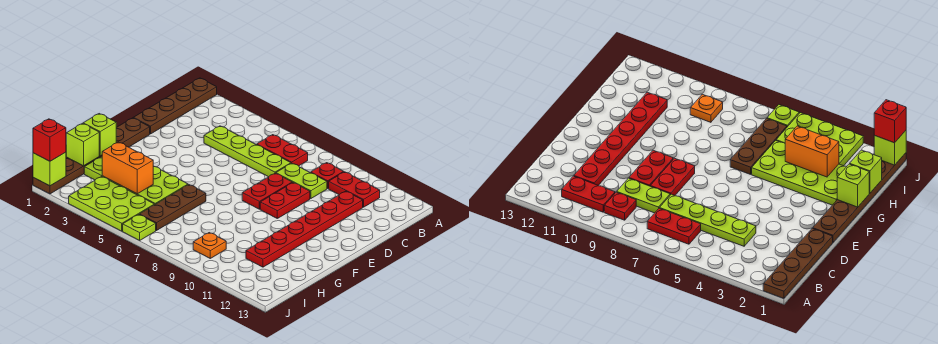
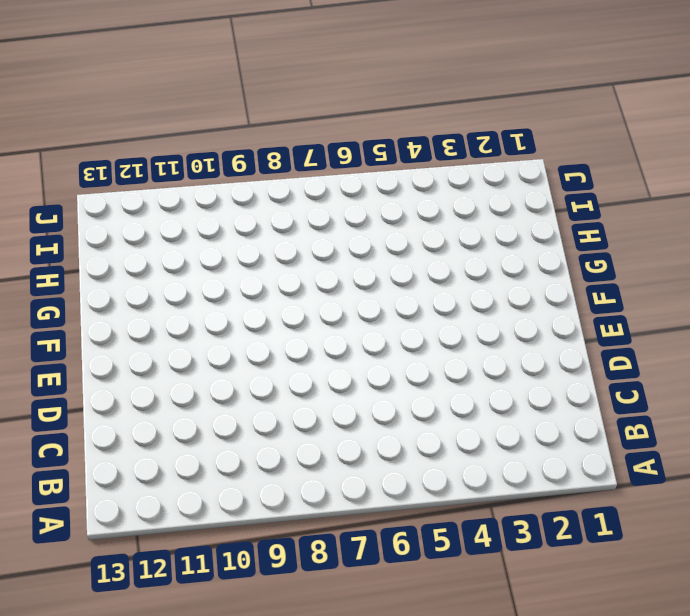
none -> brown 1x4 plate [134,78,217,134]
none -> red 1x2 plate [257,135,308,166]
none -> red 1x1 plate [311,163,343,188]

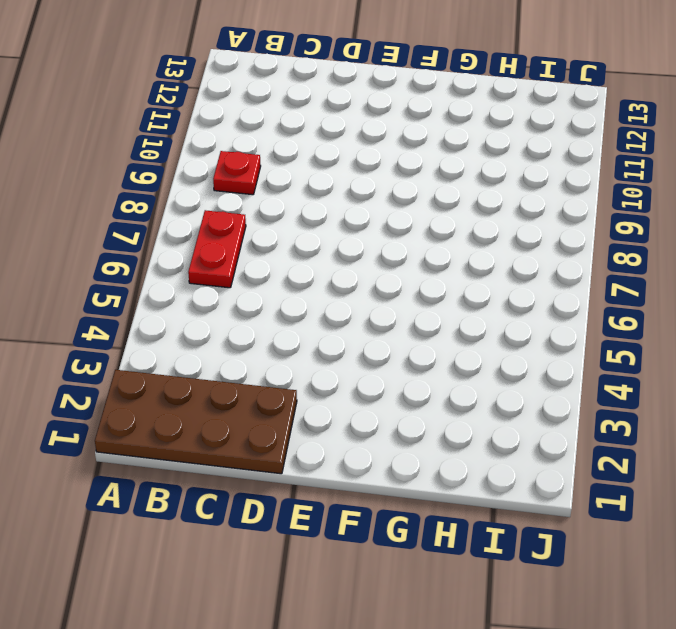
brown 2x4 plate [95,370,297,474] -> brown 1x4 plate [134,78,217,134]
none -> red 1x2 plate [329,172,380,207]
none -> lime 1x4 plate [204,126,291,177]
none -> lime 1x2 plate [276,163,327,199]

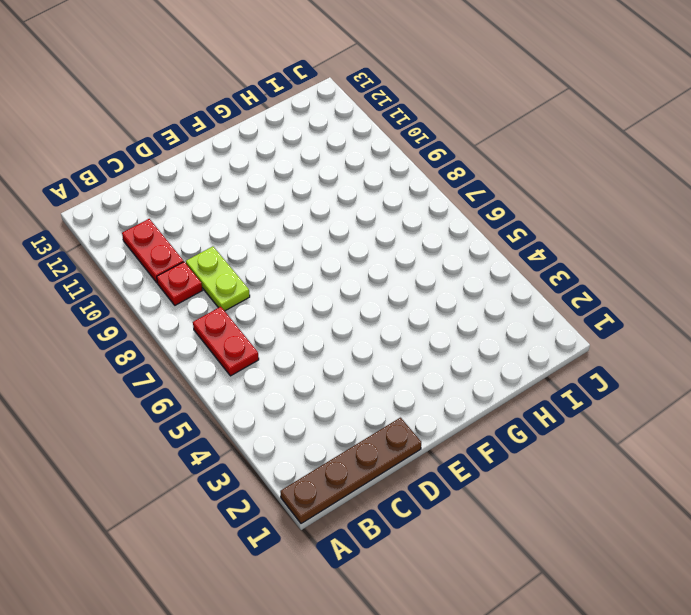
none -> lime 1x4 plate [204,126,291,177]
none -> red 1x6 plate [246,191,363,267]
none -> red 1x2 plate [242,173,292,209]

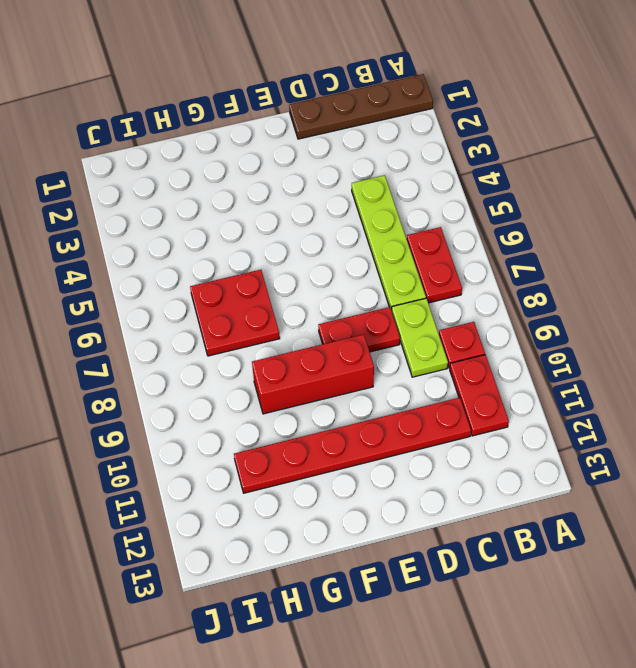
red 1x3 brick [252,334,374,414] -> red 1x2 plate [260,183,310,218]
red 2x2 plate [190,270,280,356] -> brown 1x3 plate [139,185,206,231]
none -> brown 1x6 plate [33,118,150,194]
none -> lime 2x4 plate [84,156,188,204]
none -> lime 2x3 plate [69,177,155,231]

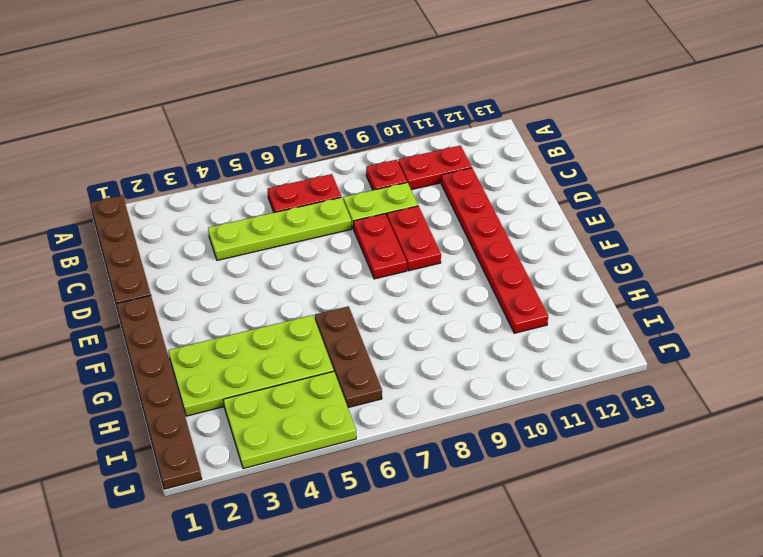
none -> orange 1x1 plate [193,233,226,258]
none -> lime 1x1 plate [123,215,156,240]
none -> lime 1x1 brick [83,114,116,156]

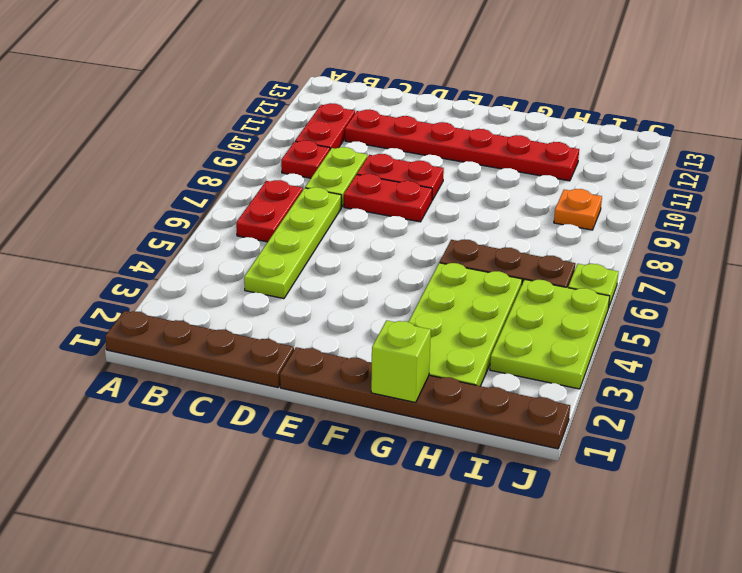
none -> lime 1x1 brick [66,123,99,166]
none -> orange 1x2 brick [102,142,153,194]
none -> lime 1x1 brick [33,152,66,186]

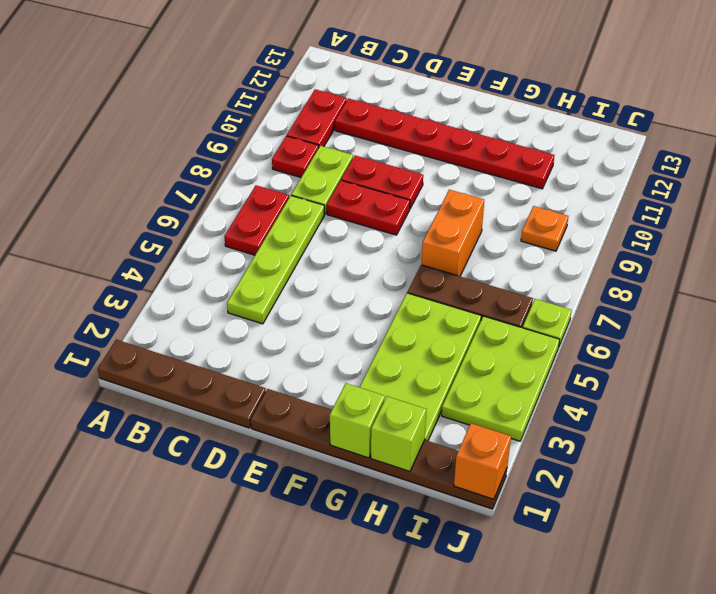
orange 1x2 brick [422,190,484,276] -> orange 1x2 brick moved to [102,142,153,194]
orange 1x1 brick [454,423,511,499] -> lime 1x1 brick [33,152,66,186]
none -> red 1x1 brick [33,119,66,161]

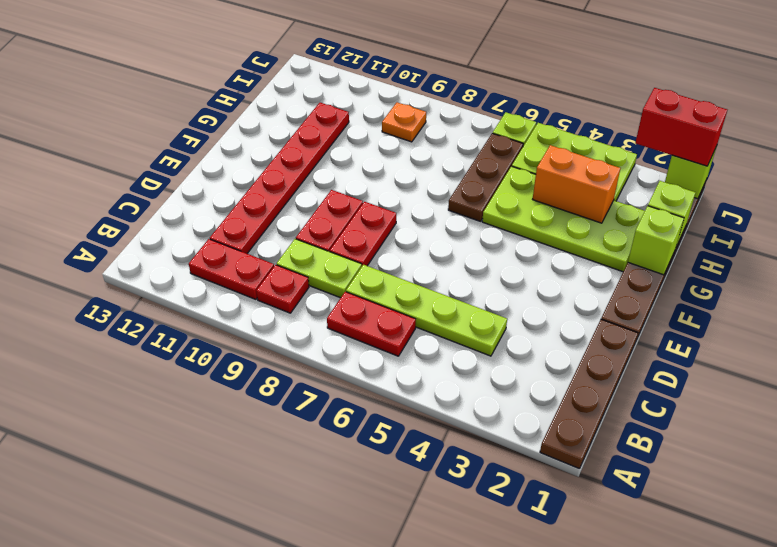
red 1x2 brick [635,88,727,166] -> red 1x1 brick [33,119,66,161]

